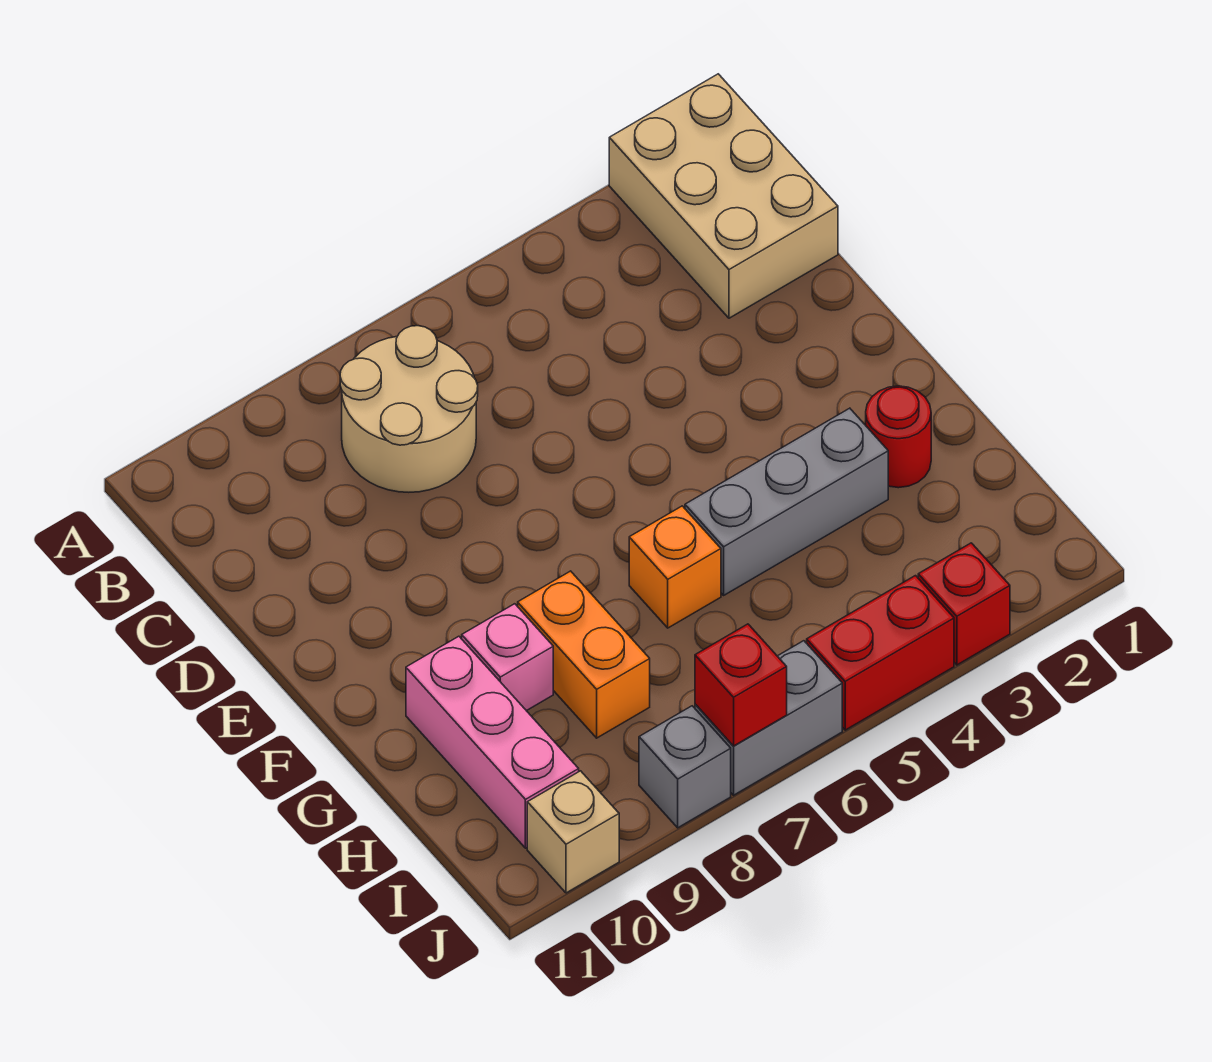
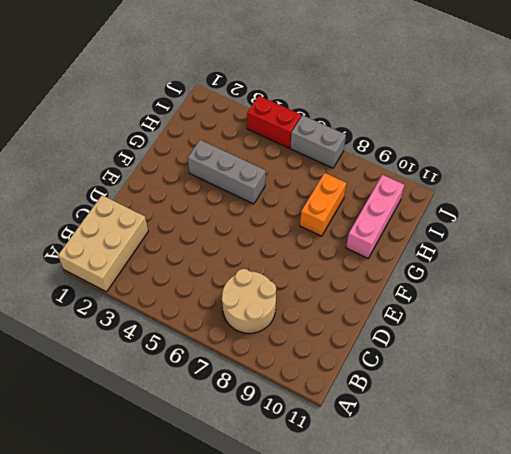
none -> red 1x1 round brick [866,386,931,488]
none -> orange 1x1 brick [629,506,721,628]
none -> pink 1x1 brick [462,604,553,711]

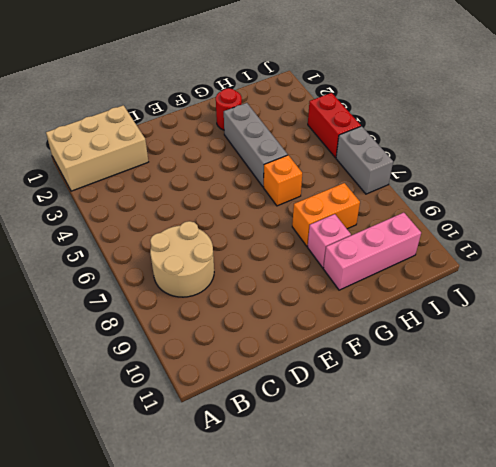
none -> red 1x1 brick [918,543,1010,665]
none -> grey 1x1 brick [639,706,731,828]
none -> tan 1x1 brick [527,771,619,893]

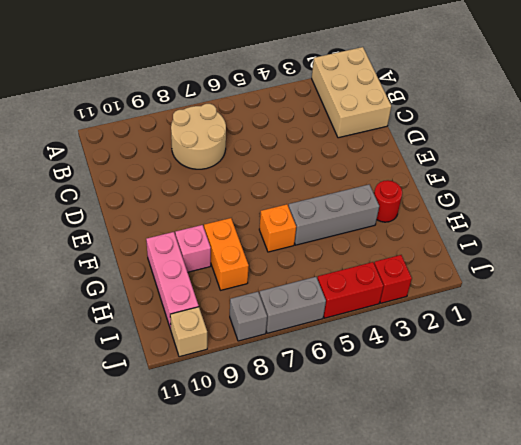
none -> red 1x1 brick [695,624,787,746]

